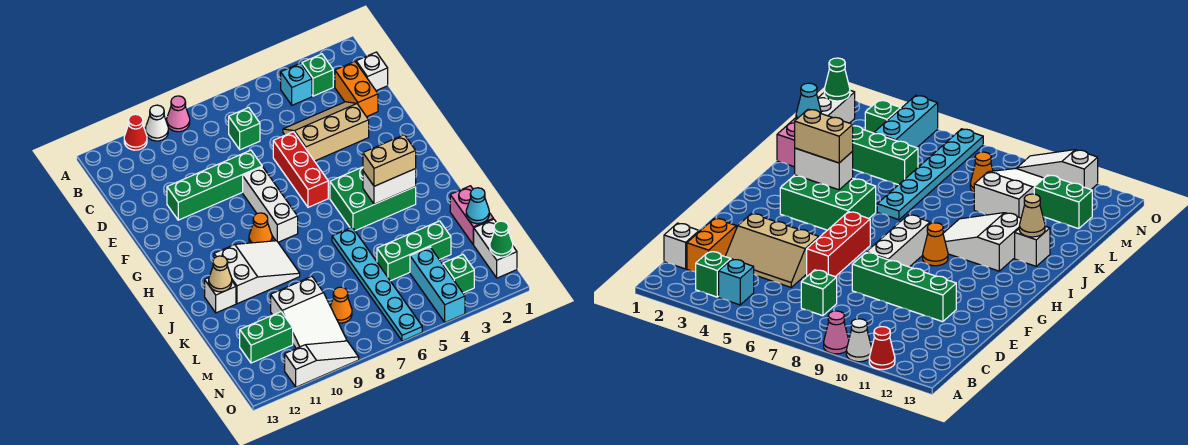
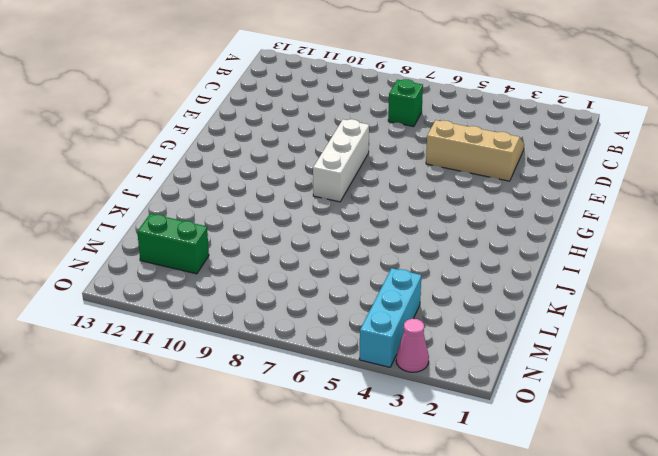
pink 1x1 cone [396,319,429,372] -> pink 1x1 cone moved to [167,96,190,132]
none -> white 1x1 cone [145,105,168,141]
none -> red 1x1 cone [124,114,147,150]
none -> green 1x1 brick [302,54,333,96]
none -> cyan 1x1 brick [281,63,312,105]

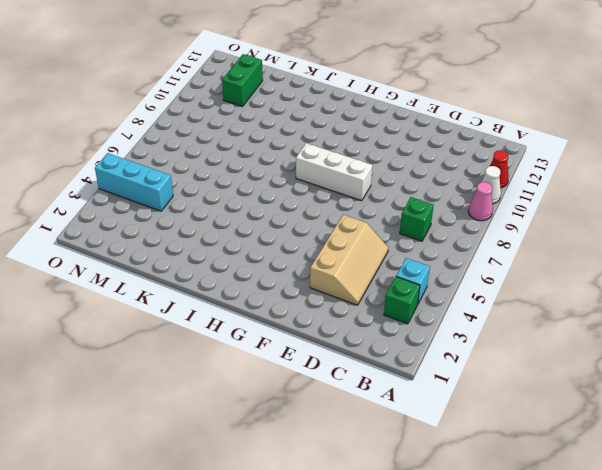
none -> white 1x1 brick [356,52,388,91]
none -> orange 1x2 brick [335,62,378,117]
none -> red 1x3 brick [273,132,328,207]
none -> green 1x4 brick [167,150,262,220]

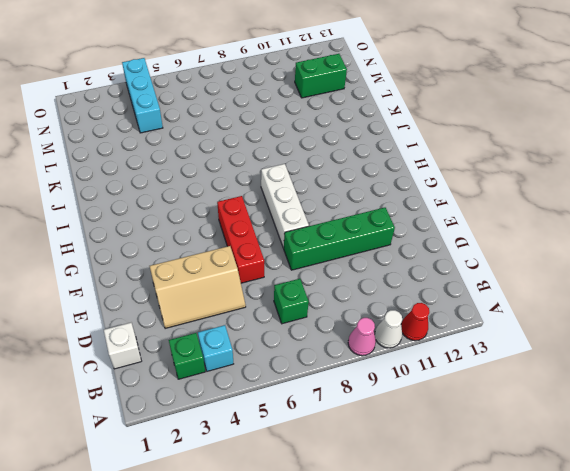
none -> orange 1x2 brick [335,62,378,117]
none -> green 2x3 brick [330,167,416,231]
none -> orange 1x1 cone [249,213,272,243]
none -> white 2x3 slope [214,241,300,304]

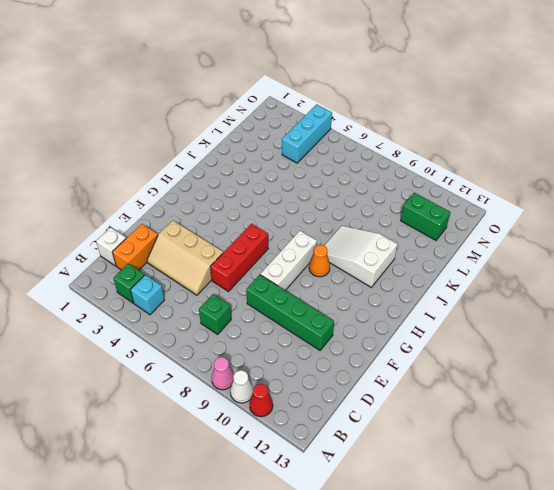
none -> green 2x3 brick [330,167,416,231]
none -> cyan 1x6 plate [332,227,422,341]
none -> white 1x1 brick [205,278,236,313]
none -> pink 1x2 brick [450,186,493,244]

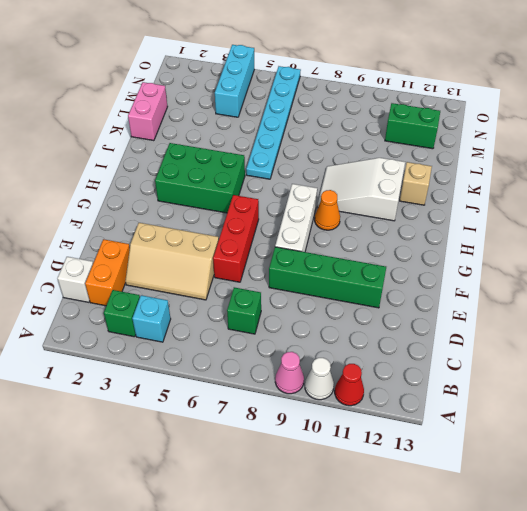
tan 1x1 brick [400,162,432,205] -> white 1x1 brick [205,278,236,313]
none -> green 1x3 brick [377,221,451,281]
none -> white 2x3 slope [271,277,347,348]
none -> white 1x2 brick [473,219,517,278]
none -> orange 1x1 cone [330,287,352,323]

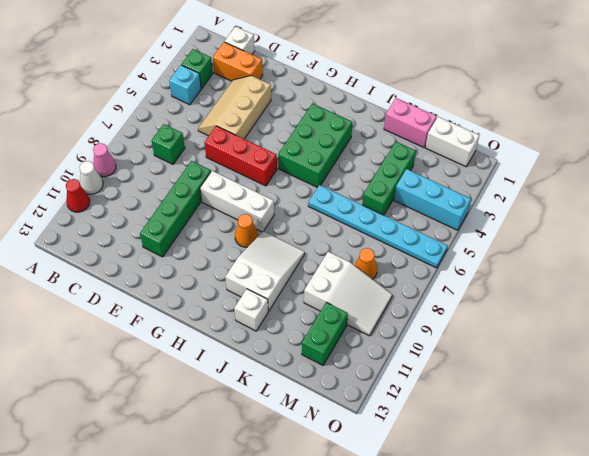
none -> green 1x1 brick [443,255,474,293]
none -> white 1x3 slope [285,341,359,387]
none -> white 1x2 brick [363,169,416,204]
none -> tan 1x1 cone [209,256,232,292]

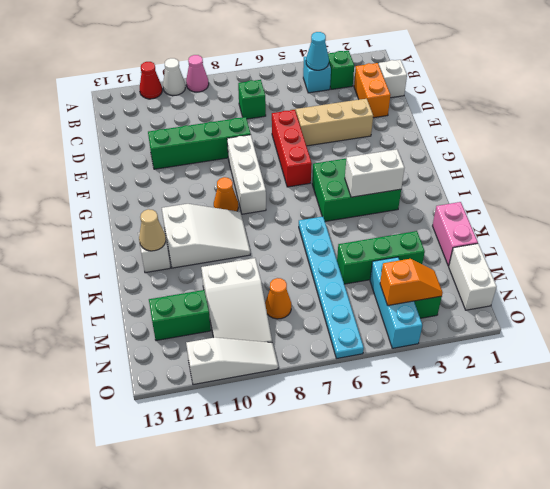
cyan 1x1 cone [306,32,329,70] -> cyan 1x1 cone moved to [466,188,489,224]
orange 1x2 slope [380,259,443,306] -> none
none -> green 1x1 cone [490,221,513,257]
none -> tan 1x2 brick [363,135,416,186]

